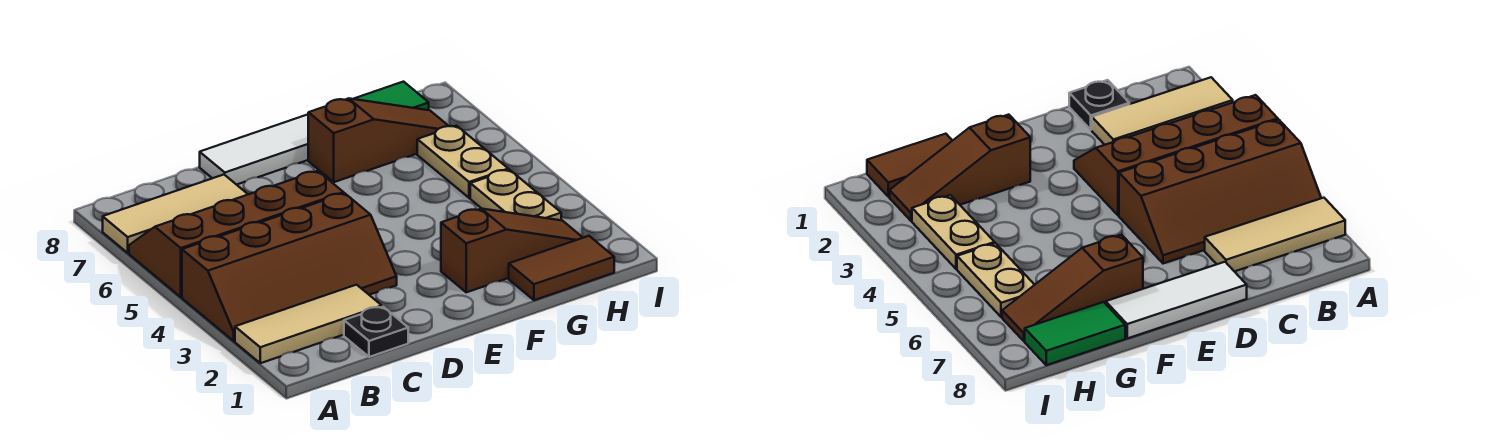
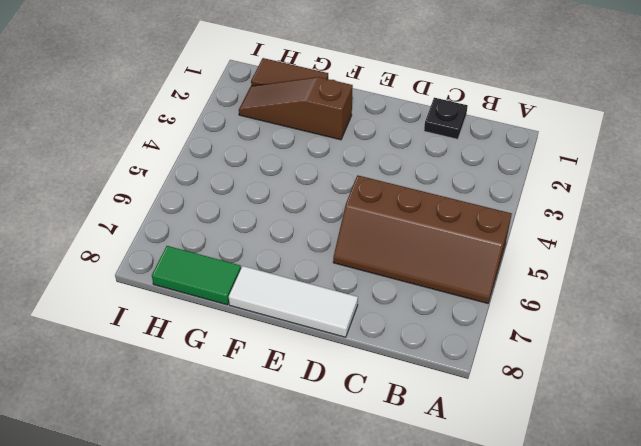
none -> tan 1x3 tile [235,285,382,363]
none -> brown 2x4 slope [182,193,397,341]
none -> tan 1x3 tile [103,175,248,253]

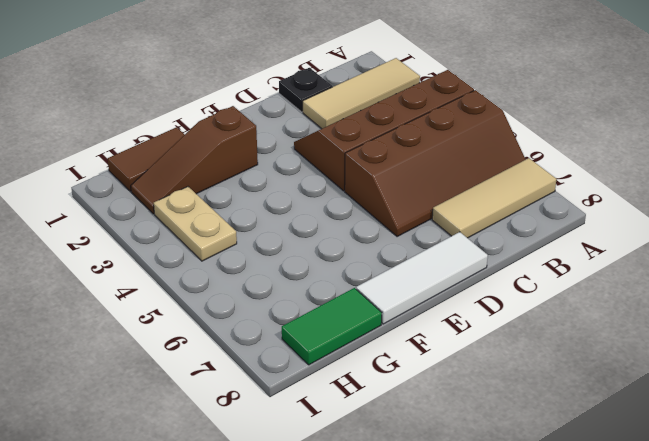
none -> brown 1x3 slope [308,98,448,182]
none -> tan 1x2 plate [417,126,508,198]

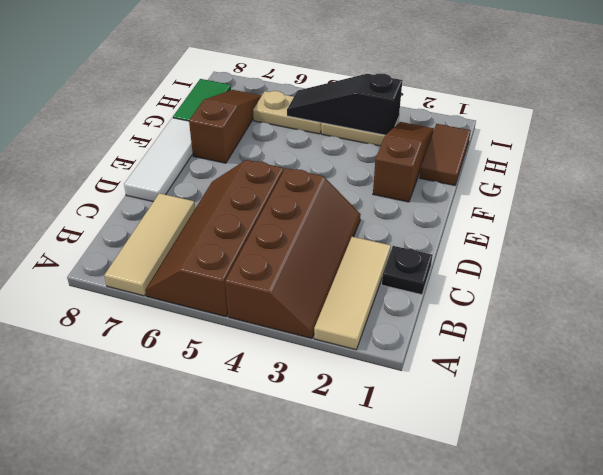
black 1x3 slope [287,73,402,135] -> none

